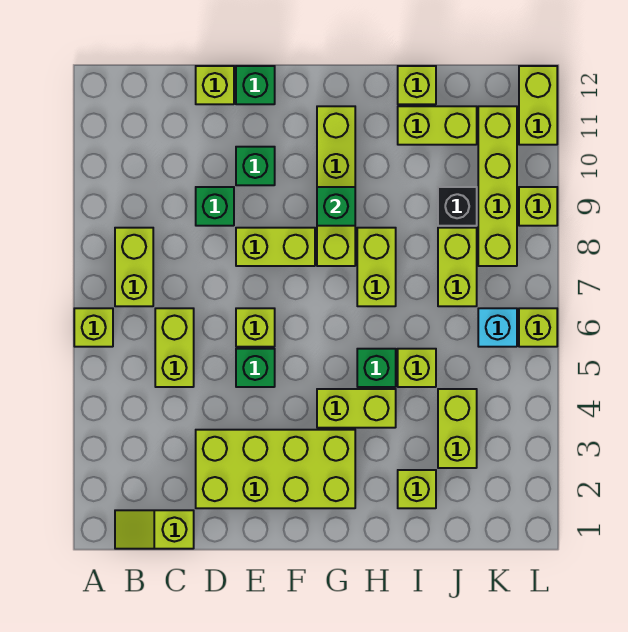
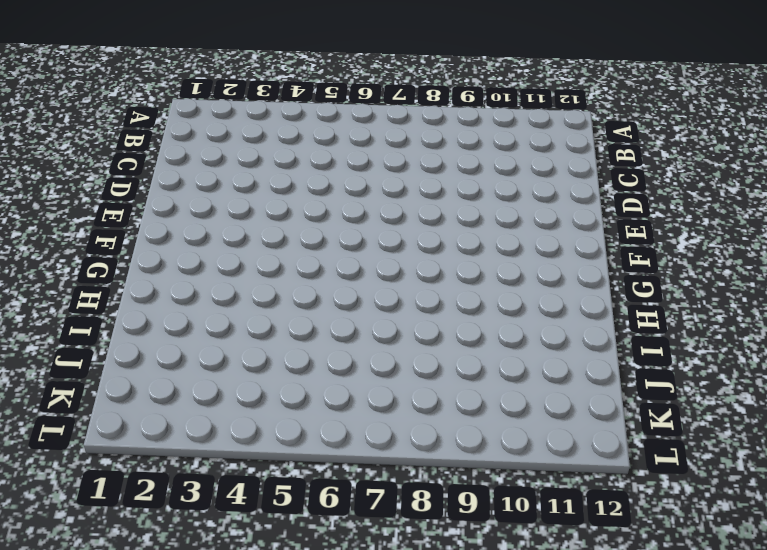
none -> lime 1x1 brick [74,308,113,347]
none -> lime 1x2 slope [115,510,194,549]
none -> lime 1x2 brick [115,228,153,306]

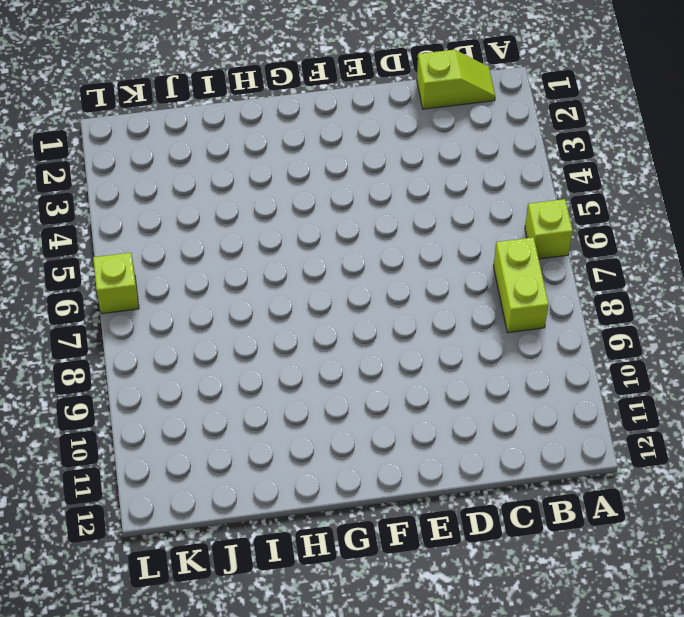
none -> lime 1x2 brick [155,308,194,387]
none -> lime 2x4 brick [196,430,355,508]
none -> green 1x1 brick [196,187,234,226]

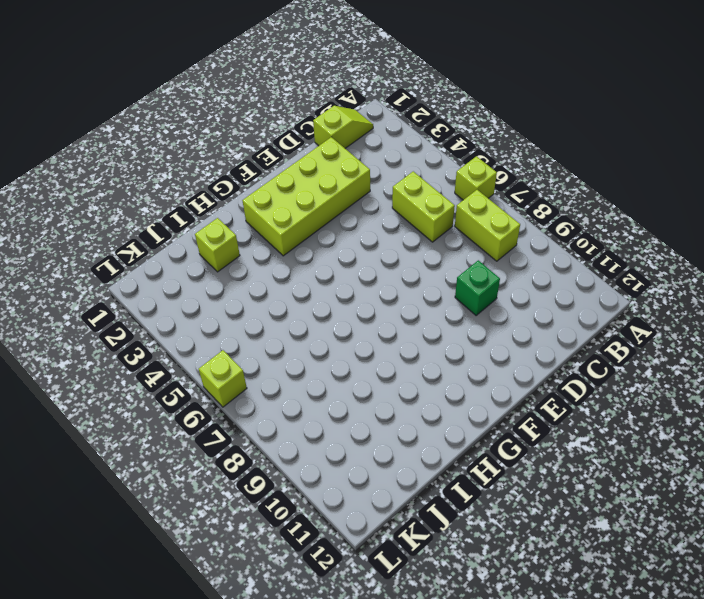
none -> lime 1x1 brick [196,66,234,104]
none -> green 1x1 brick [236,349,275,387]
none -> lime 1x1 brick [236,308,275,347]

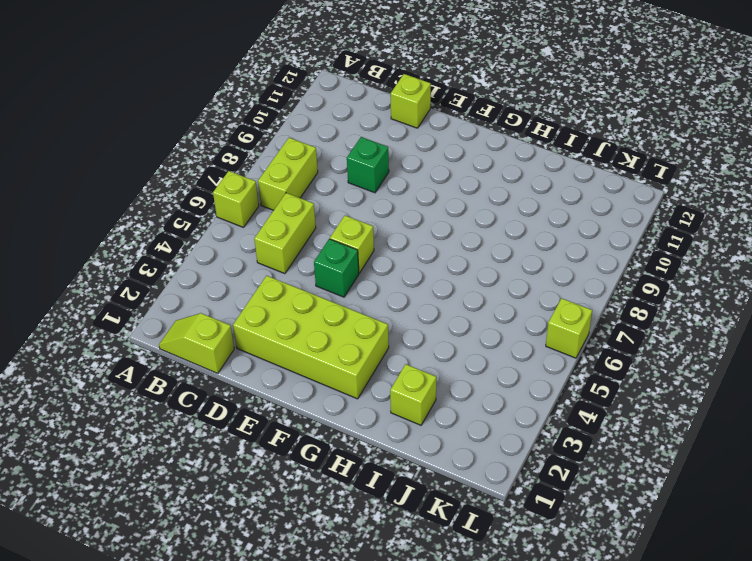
none -> lime 1x2 brick [236,228,315,266]
none -> green 1x1 brick [236,147,275,185]
none -> green 1x1 brick [236,66,275,104]

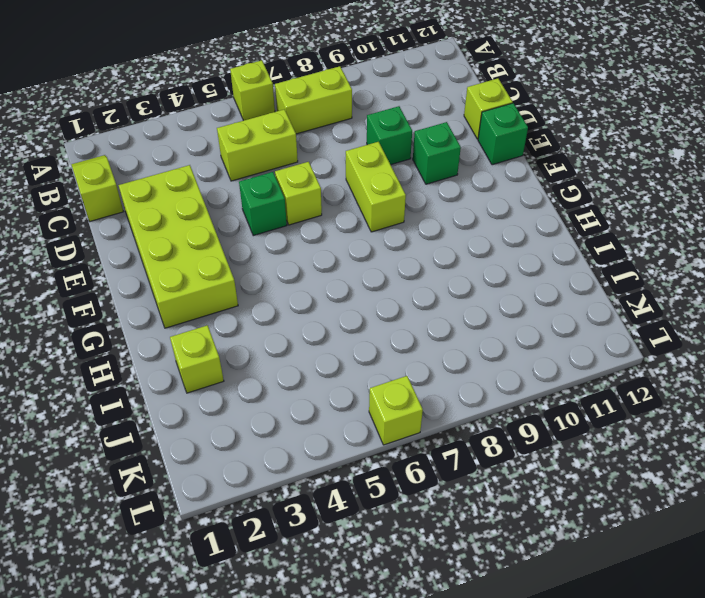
none -> lime 1x2 brick [317,389,396,428]
none -> lime 1x4 brick [317,106,355,266]
none -> green 1x1 brick [357,349,396,387]

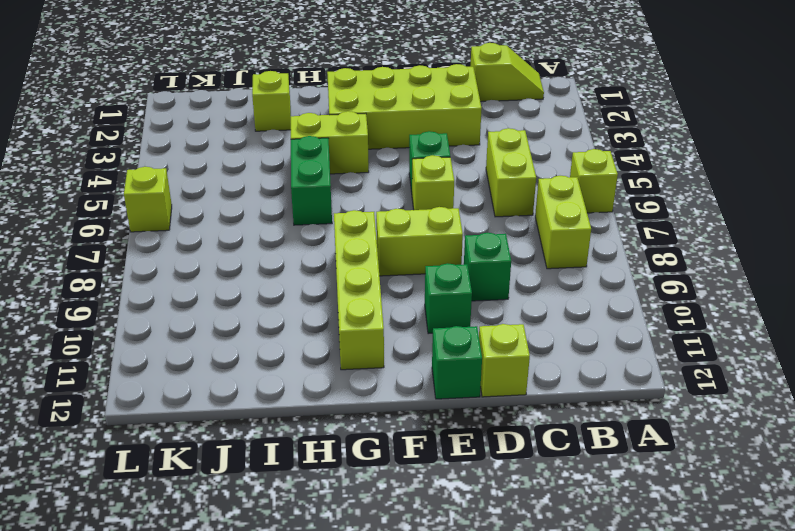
green 1x2 brick [291,136,332,225] -> green 1x1 brick [357,349,396,387]
none -> lime 1x2 brick [357,228,396,306]
none -> lime 1x1 brick [398,349,436,387]
none -> lime 1x2 brick [398,106,477,145]

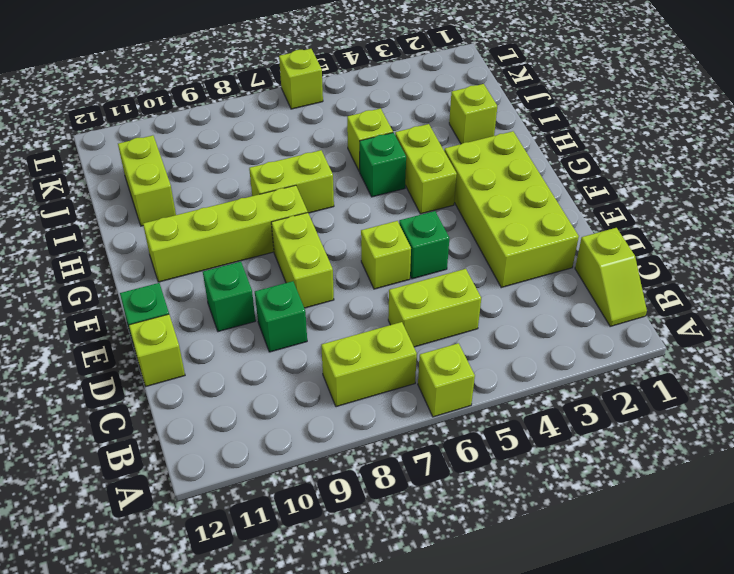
none -> lime 1x1 brick [398,66,436,104]
none -> lime 1x2 brick [438,389,477,468]
none -> lime 1x2 brick [438,228,477,306]

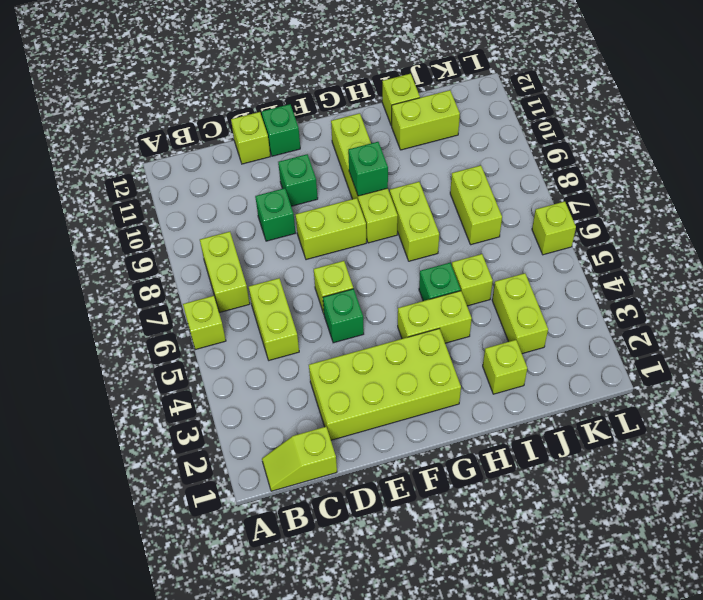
none -> black 1x1 brick [438,187,477,226]
none -> cyan 1x1 brick [478,308,517,347]
none -> lime 1x4 brick [478,106,517,266]

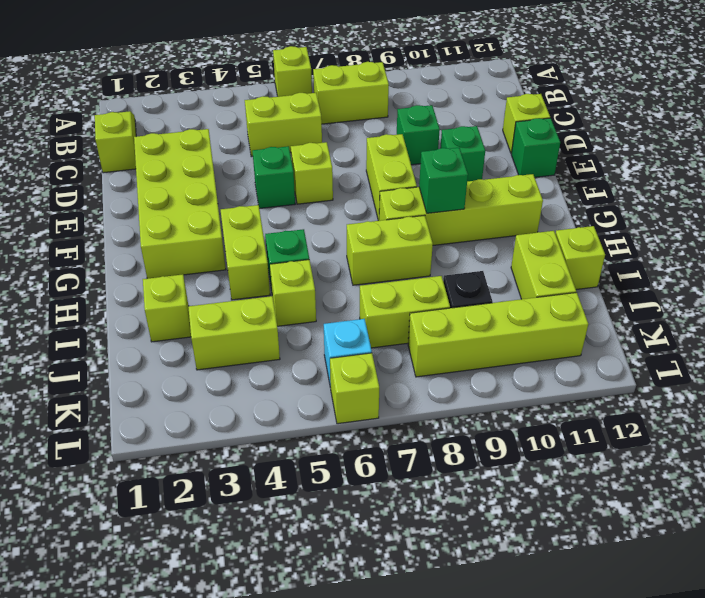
none -> lime 1x1 brick [519,187,557,226]
none -> lime 1x2 brick [519,66,557,145]

